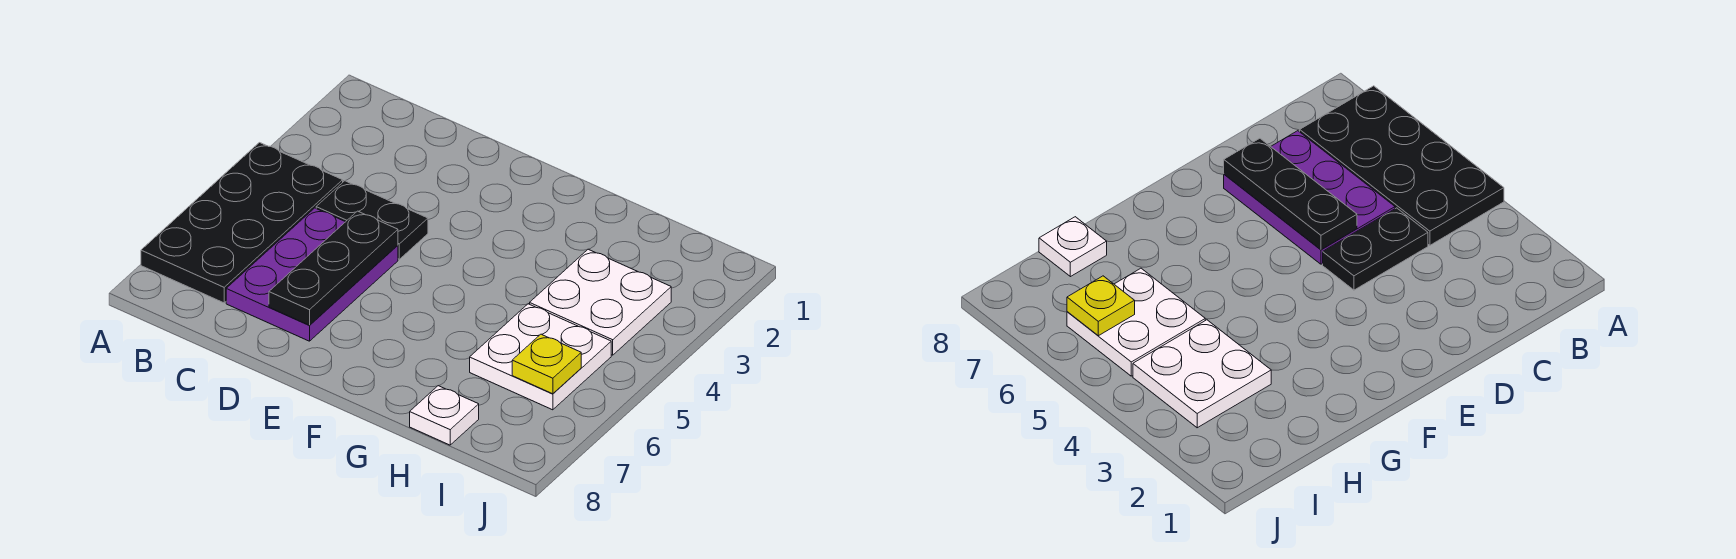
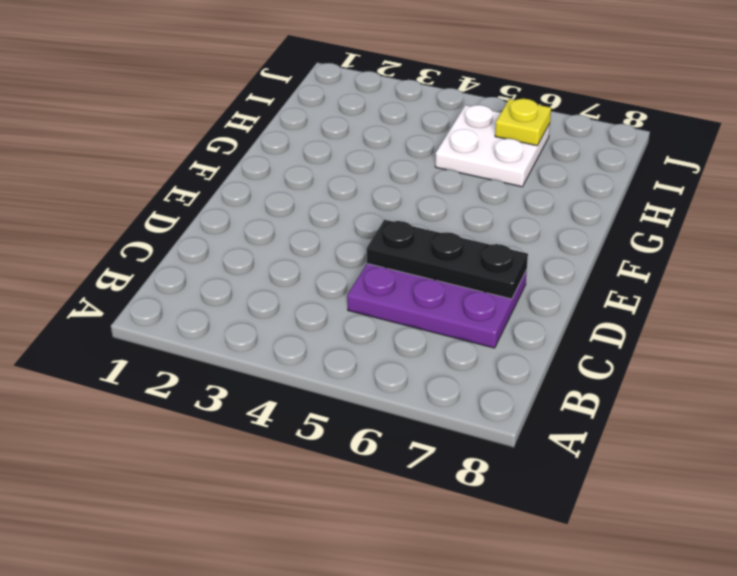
none -> black 2x4 plate [141,143,343,303]
none -> black 1x2 plate [316,181,428,259]

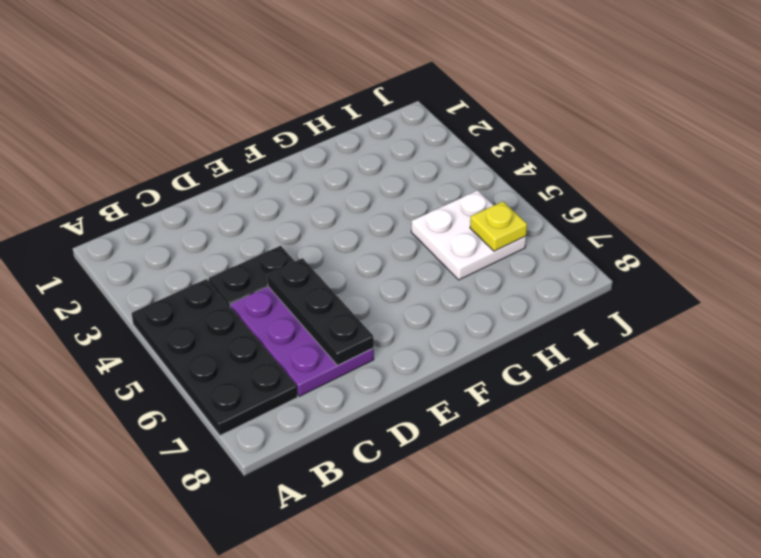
none -> white 2x2 plate [530,249,671,355]
none -> white 1x1 plate [410,386,479,445]

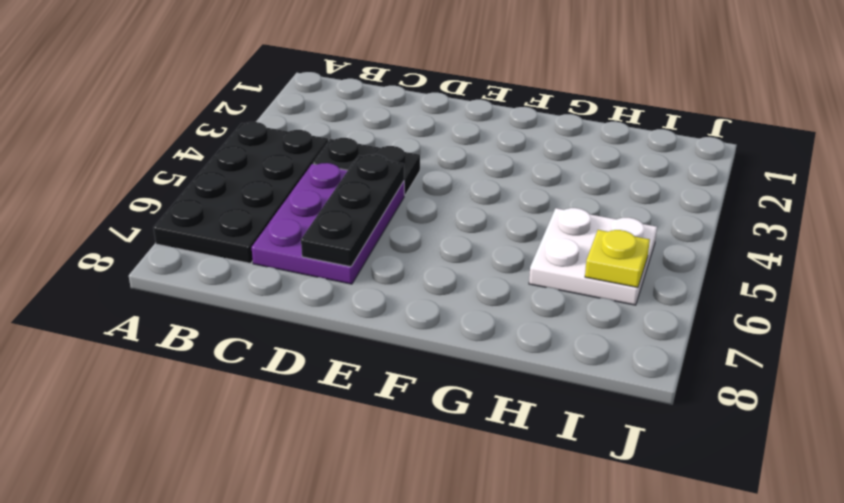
none -> white 2x2 plate [530,249,671,355]
none -> white 1x1 plate [410,386,479,445]

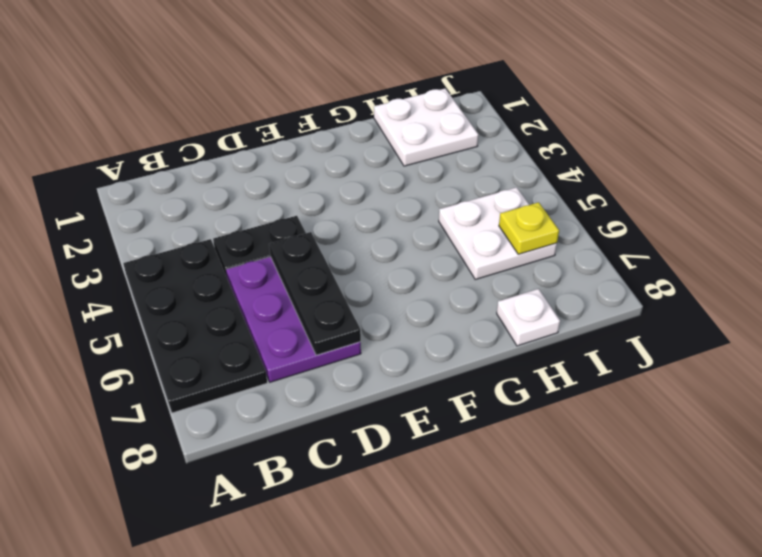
white 2x2 plate [374,89,479,166] -> white 2x2 plate moved to [530,249,671,355]

